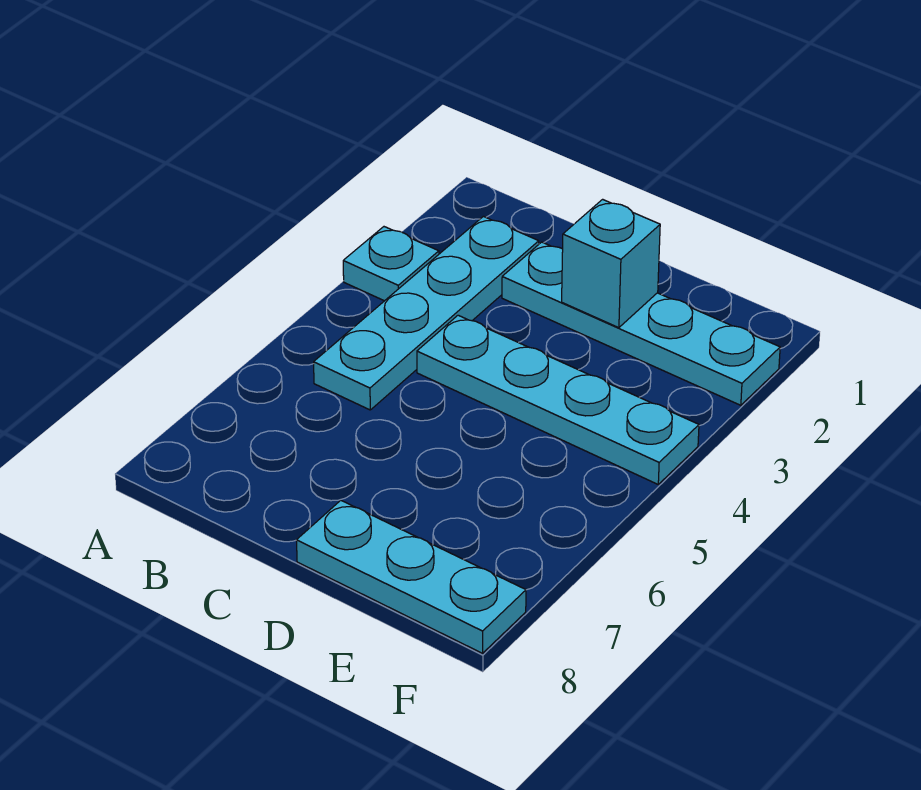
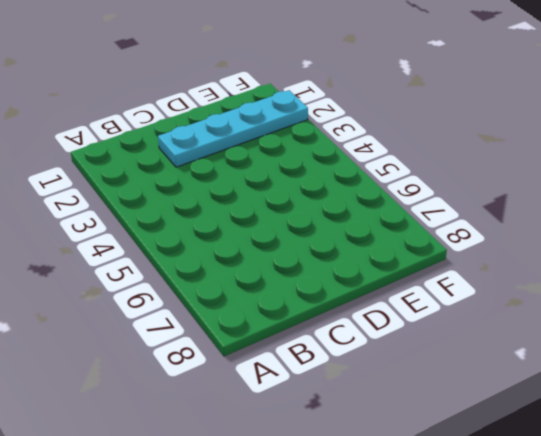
none -> cyan 1x1 plate [343,227,439,301]
none -> cyan 1x4 plate [314,216,539,410]

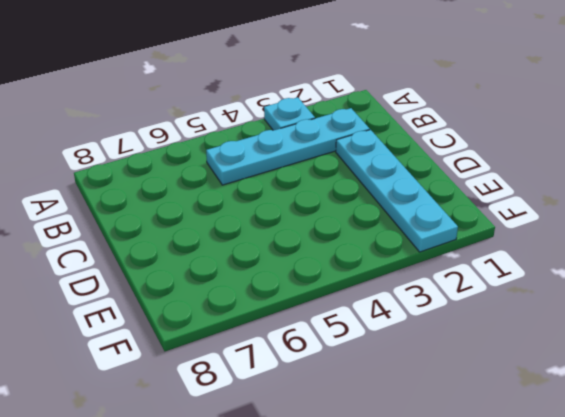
none -> cyan 1x4 plate [417,315,699,484]
none -> cyan 1x3 plate [296,500,526,653]

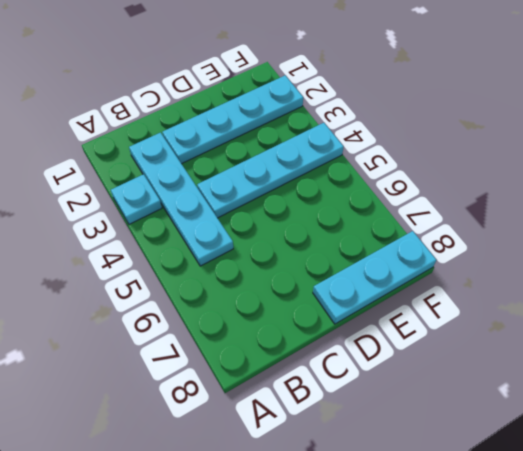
none -> cyan 1x1 brick [562,199,660,328]

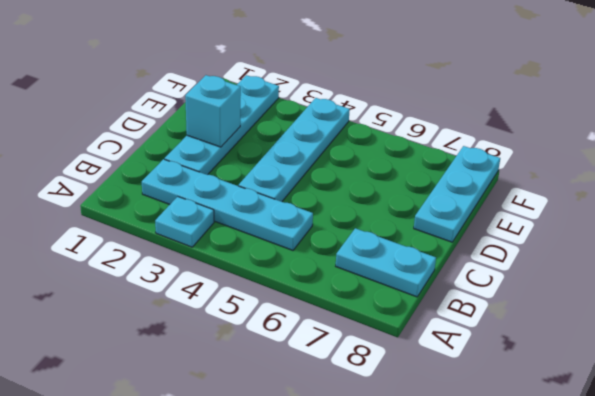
cyan 1x2 plate [336,228,436,297] -> none

